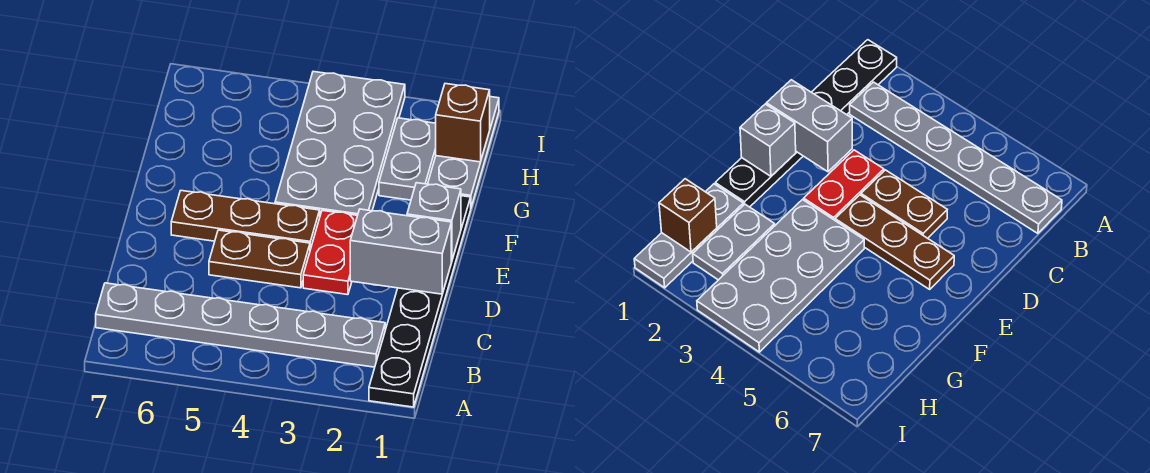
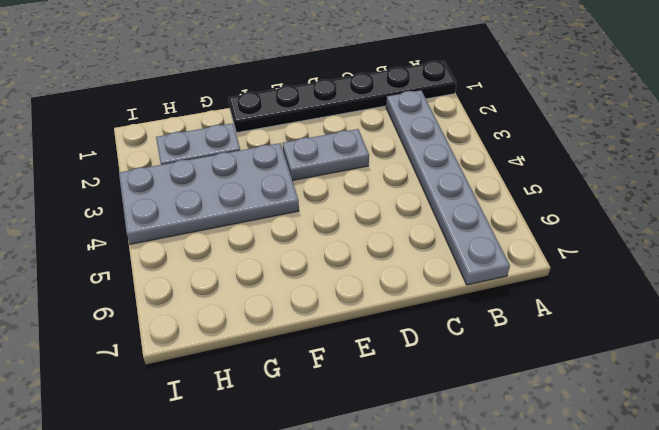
grey 1x2 plate [283,129,369,181] -> red 1x2 plate [303,211,357,295]
none -> brown 1x2 plate [209,230,310,288]
none -> brown 1x3 plate [171,191,320,249]

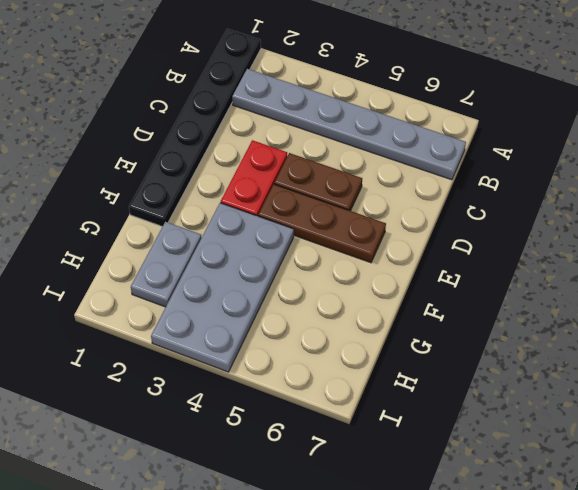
none -> grey 1x3 plate [428,97,499,207]
none -> grey 1x2 brick [350,209,451,294]

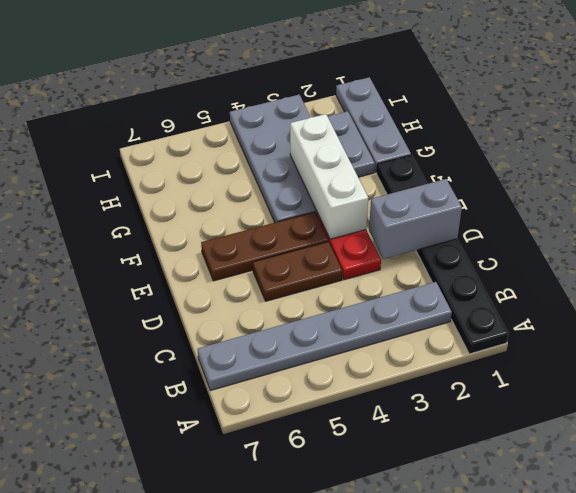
white 1x3 brick [290,114,368,239] -> none
none -> grey 1x1 brick [407,183,461,261]
none -> brown 1x1 brick [436,84,490,162]

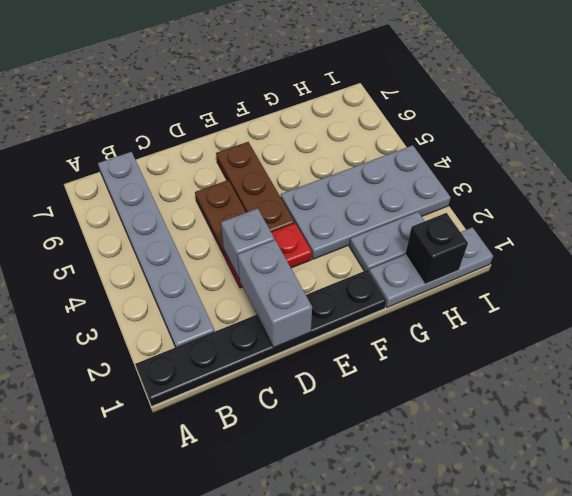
grey 1x1 brick [221,208,275,280] -> grey 1x1 brick moved to [407,183,461,261]
black 1x1 brick [405,213,468,284] -> brown 1x1 brick [436,84,490,162]

